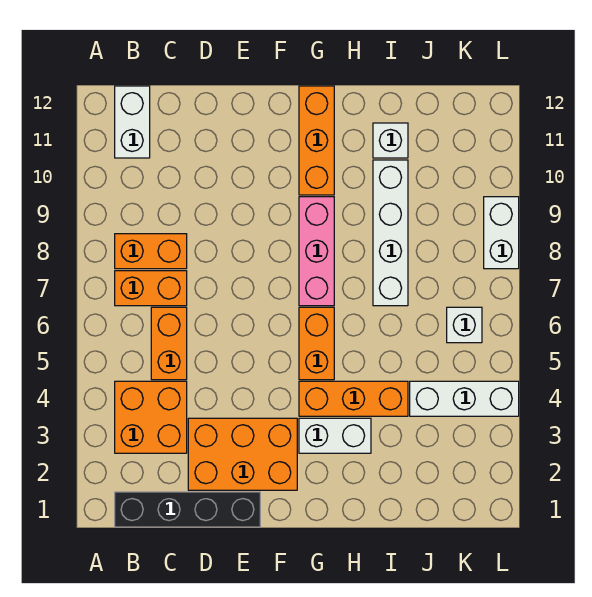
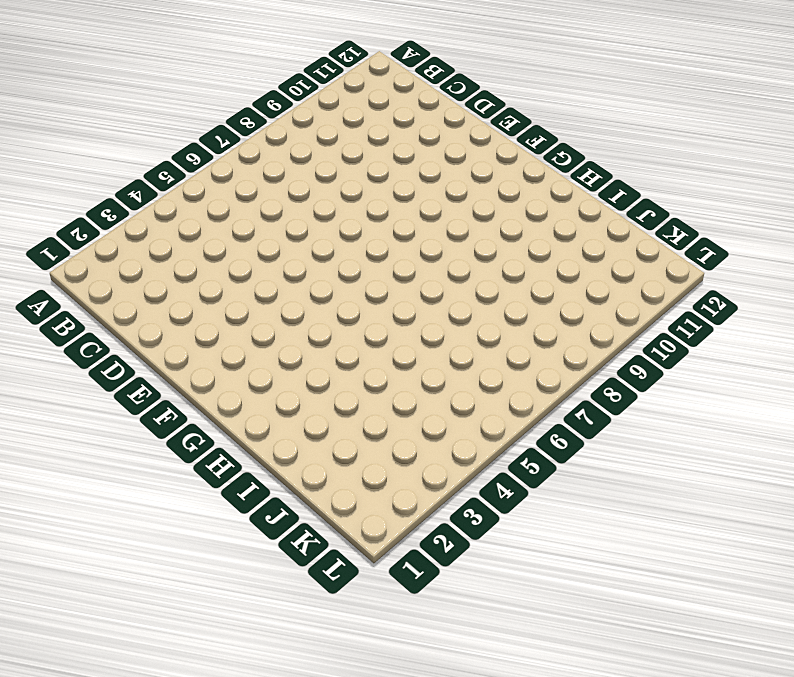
none -> black 1x4 brick [115,492,260,527]
none -> orange 2x2 brick [115,381,187,453]
none -> orange 1x2 brick [115,271,187,306]

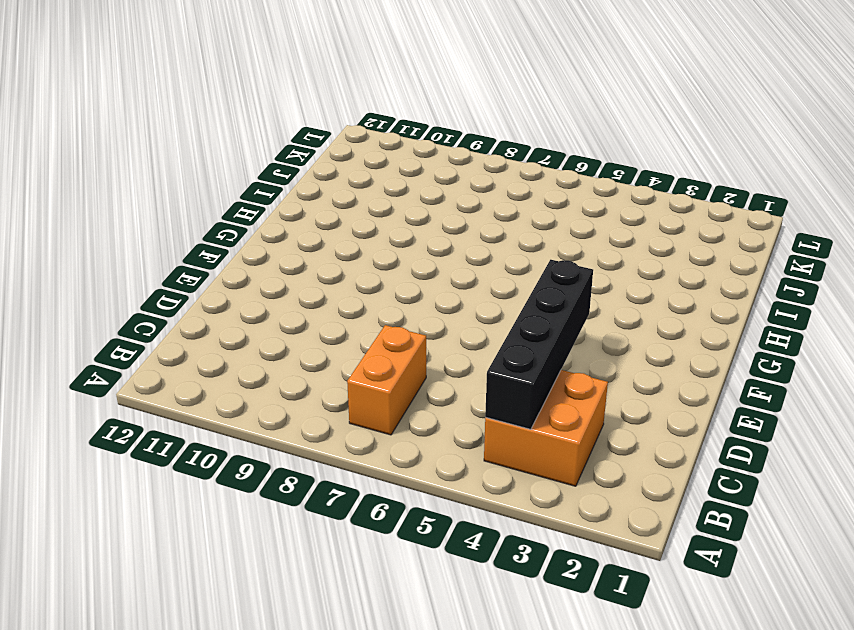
black 1x4 brick [485,260,593,429] -> black 1x4 brick moved to [115,492,260,527]
none -> orange 1x2 brick [115,234,187,269]
none -> white 1x2 brick [115,86,150,158]
none -> orange 1x2 brick [151,307,187,380]

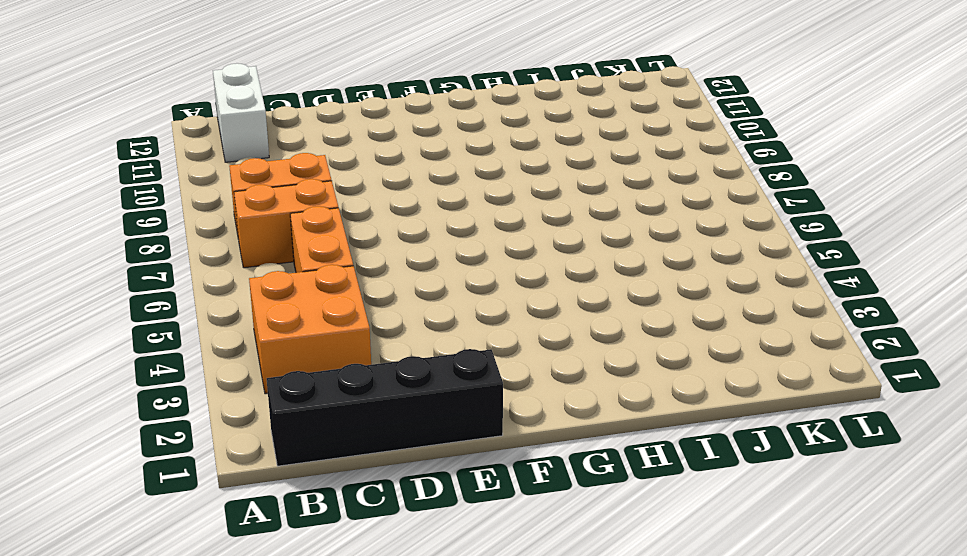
none -> orange 2x3 brick [188,418,297,490]
none -> white 1x2 brick [299,418,371,453]
none -> orange 1x3 brick [299,381,408,416]

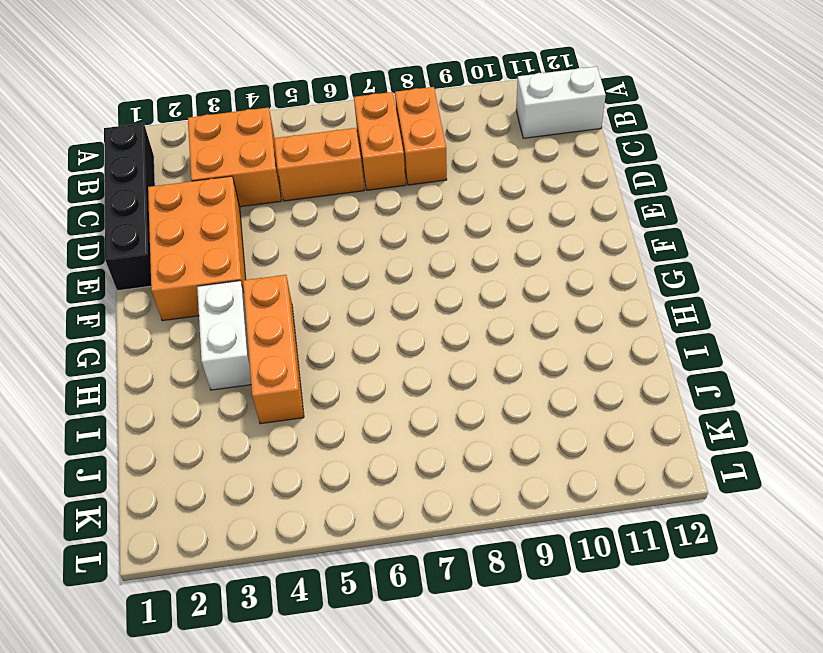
none -> orange 1x2 brick [299,307,334,380]
none -> pink 1x3 brick [299,197,334,306]
none -> orange 1x3 brick [299,86,334,195]

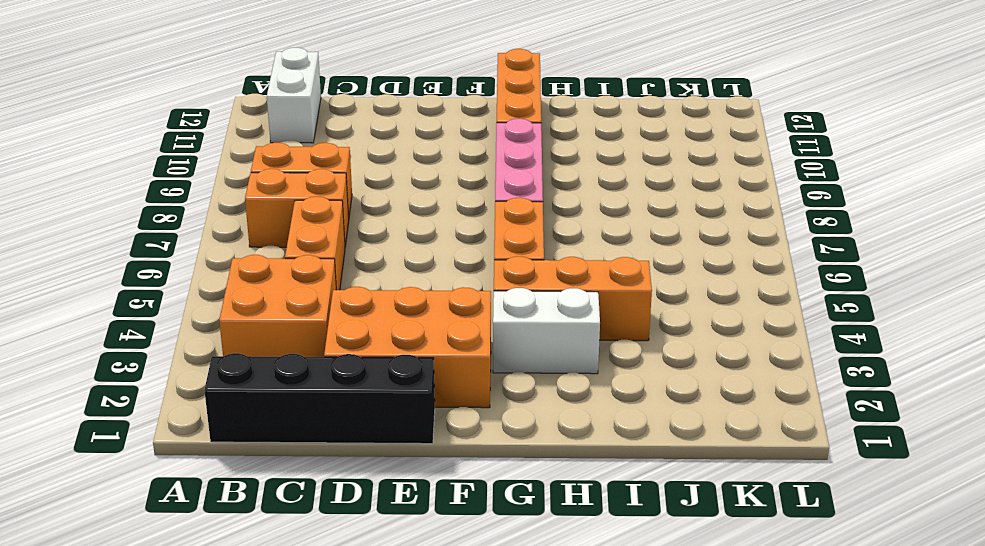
none -> white 1x4 brick [373,160,408,306]
none -> white 1x1 brick [373,123,408,158]
none -> white 1x3 brick [410,381,519,416]

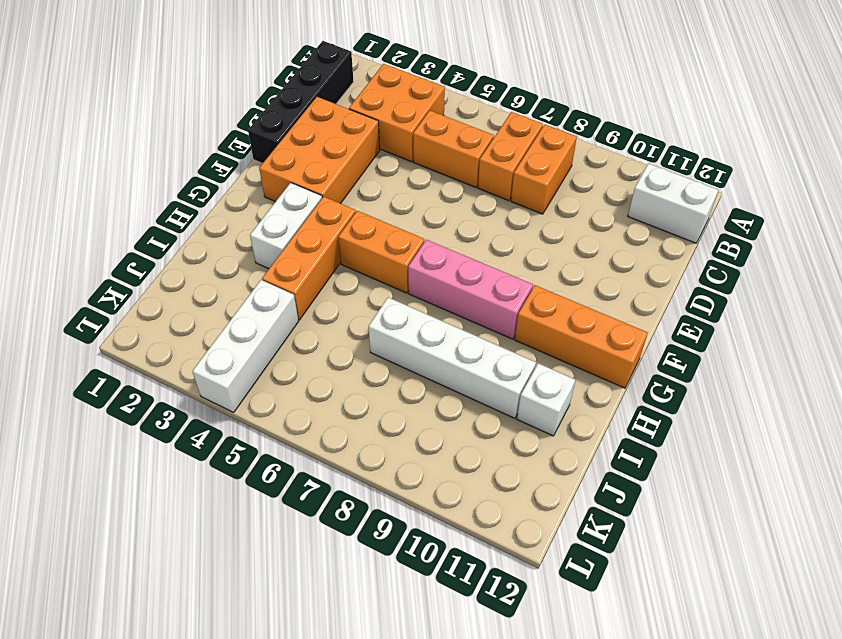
none -> white 1x1 brick [447,307,482,343]
none -> white 1x2 brick [484,197,519,269]

